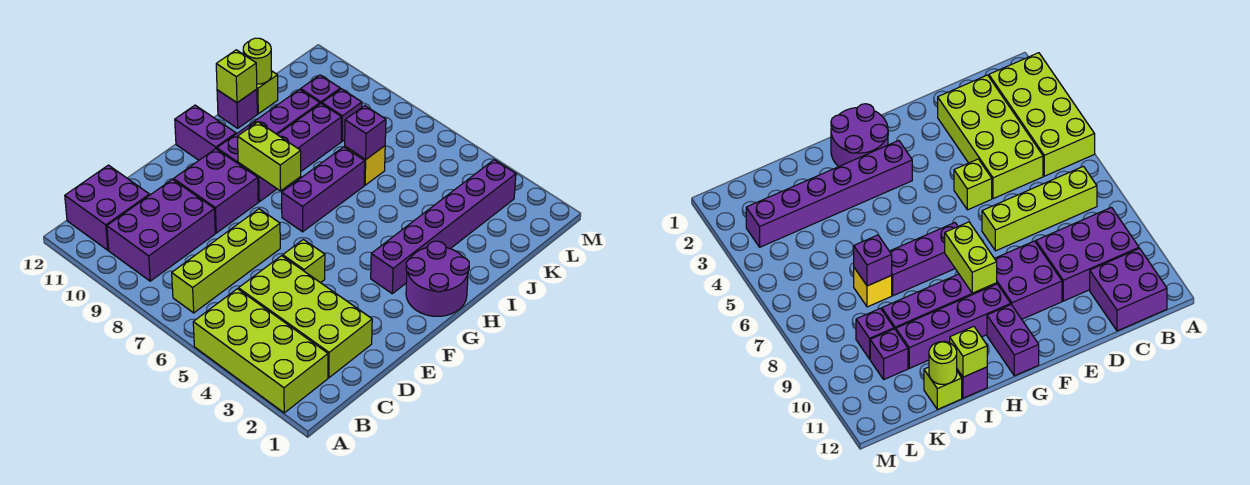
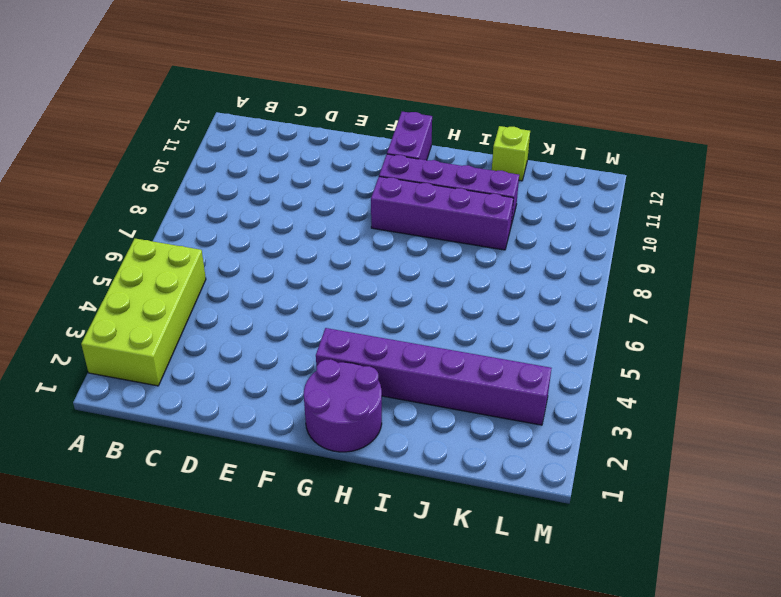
none -> lime 1x4 brick [172,209,280,313]
none -> purple 2x3 brick [107,179,215,281]
none -> purple 2x2 brick [65,165,149,250]

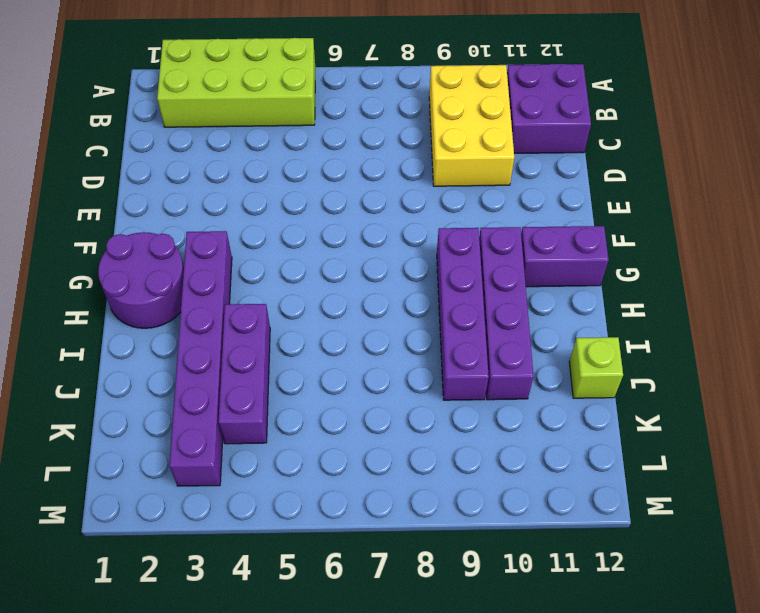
yellow 2x3 brick [429,65,514,186] -> purple 2x3 brick [107,179,215,281]
purple 1x3 brick [218,304,270,444] -> purple 1x3 brick moved to [282,147,365,232]
none -> lime 1x4 brick [172,209,280,313]
none -> lime 2x4 brick [239,256,372,378]
none -> lime 1x1 brick [283,240,325,283]

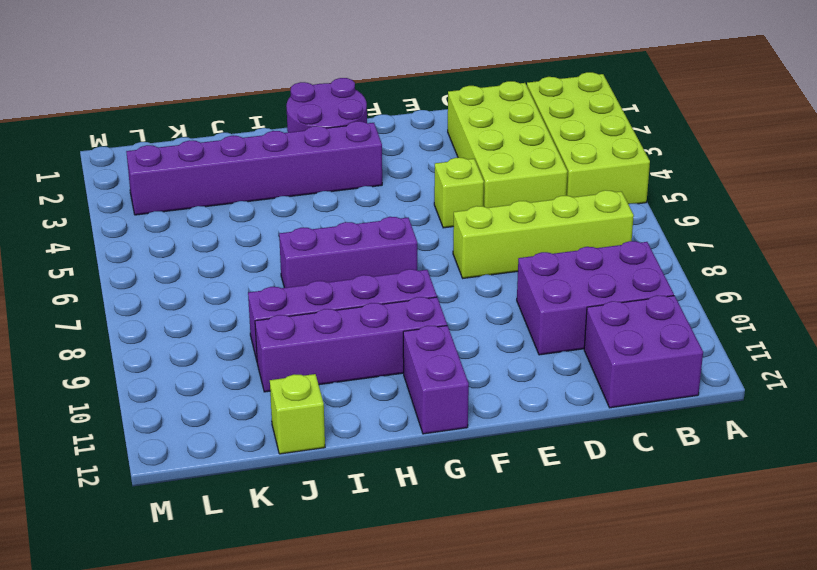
none -> purple 2x2 brick [174,149,258,233]
none -> purple 1x1 brick [217,89,257,128]
none -> yellow 1x1 brick [345,146,385,185]

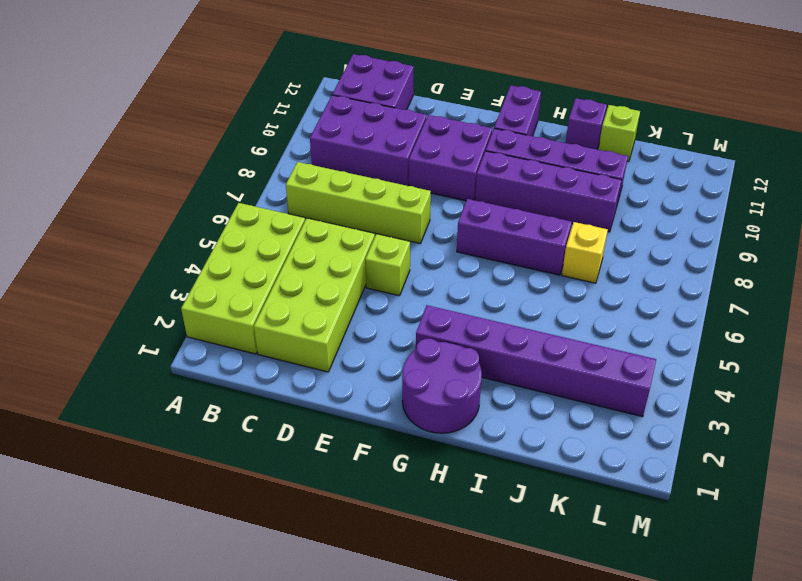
none -> purple 1x1 brick [322,89,362,141]
none -> purple 1x1 brick [301,75,340,104]
none -> lime 1x2 brick [237,122,301,191]

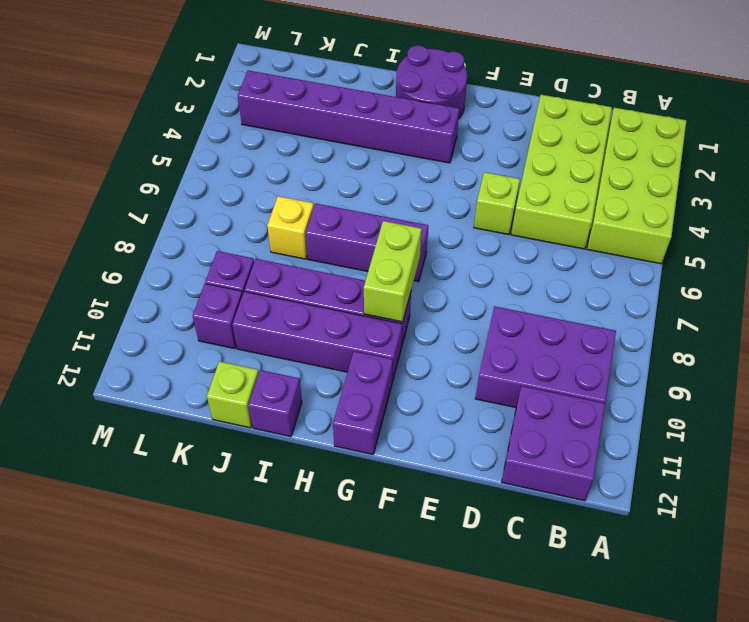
none -> lime 1x4 brick [172,209,280,313]
none -> purple 2x2 brick [174,149,258,233]
none -> lime 1x1 brick [216,50,257,103]

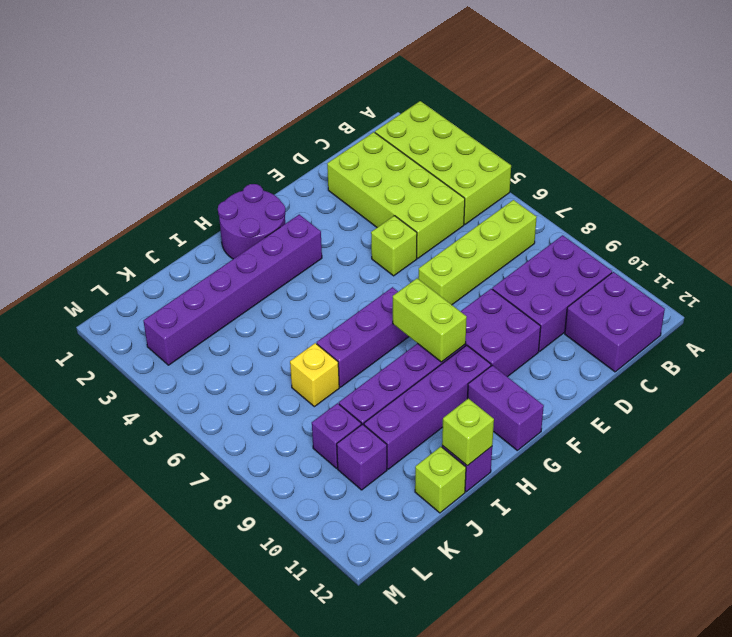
none -> purple 1x1 brick [345,106,386,160]
none -> lime 1x1 round brick [243,38,272,84]

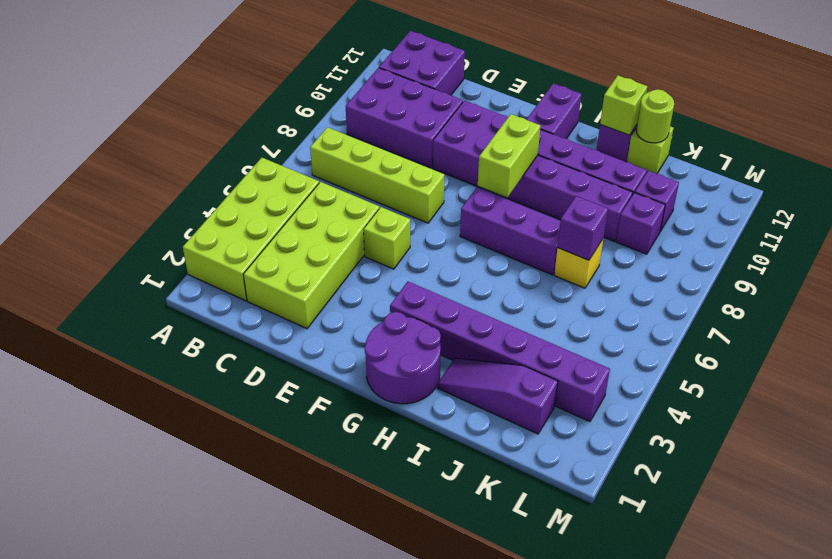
purple 1x3 slope [438,358,558,434] -> none

